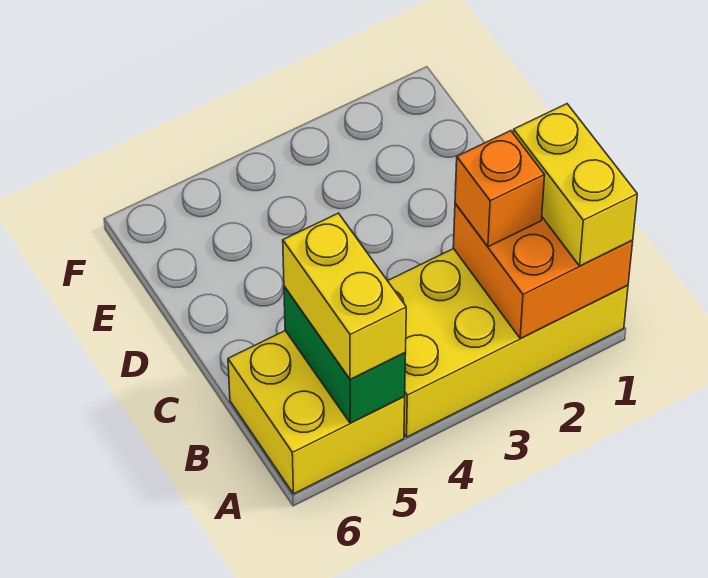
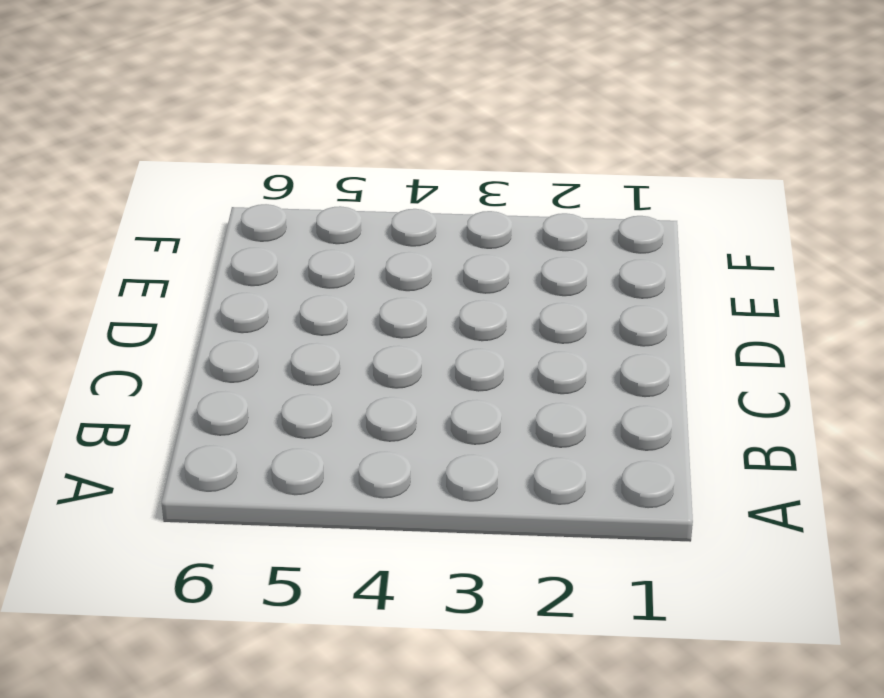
none -> yellow 2x4 brick [388,249,628,437]
none -> yellow 2x2 brick [228,331,405,494]

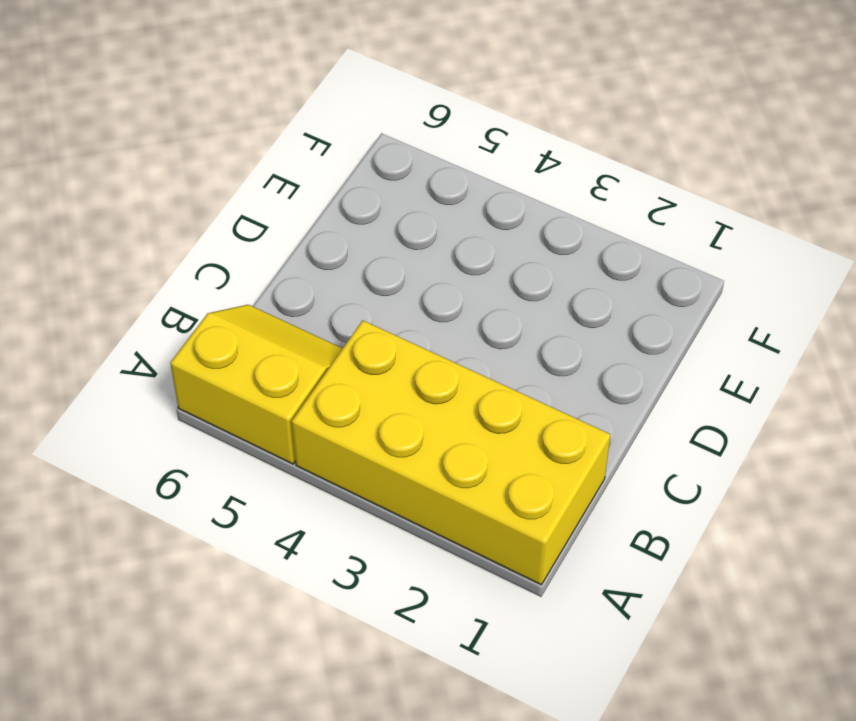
yellow 2x2 slope [170,305,343,464] -> yellow 2x2 brick [228,331,405,494]
none -> orange 2x2 brick [453,204,633,338]
none -> green 1x2 brick [284,286,406,423]

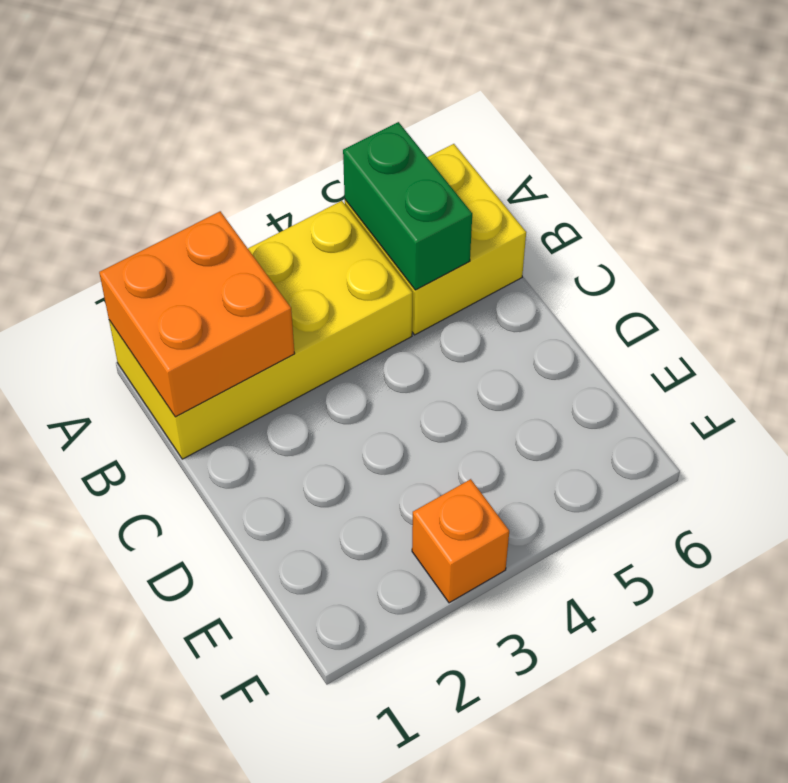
orange 1x1 brick [412,479,509,603] -> orange 1x1 brick moved to [455,131,545,247]
none -> yellow 1x2 brick [513,104,637,266]
none -> yellow 1x2 brick [283,213,406,380]

